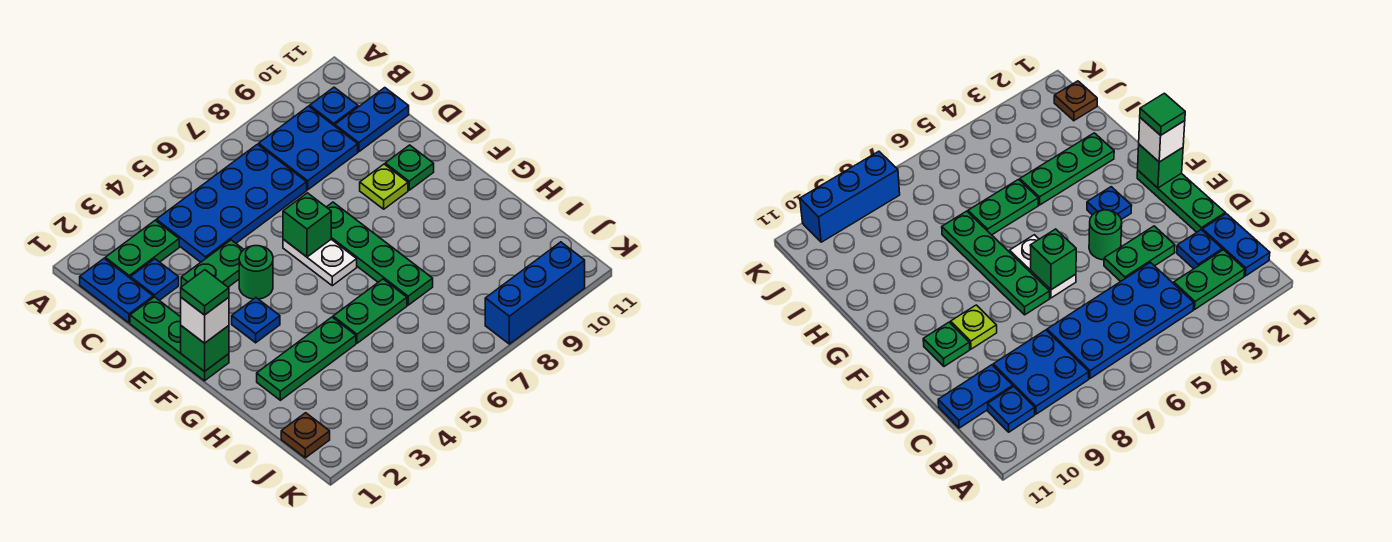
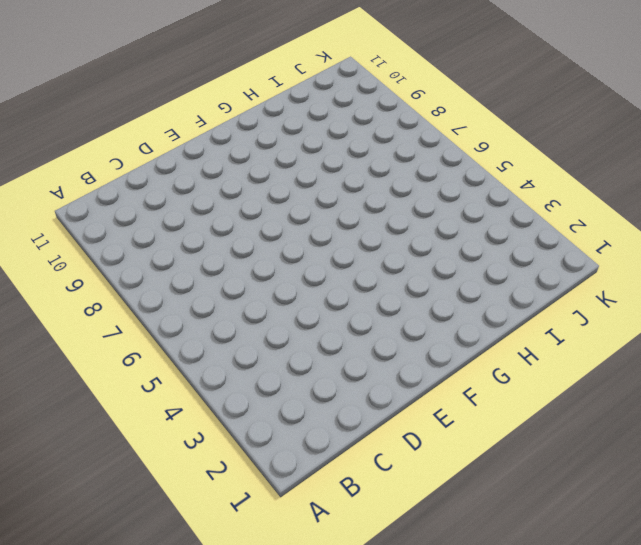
none -> blue 1x2 plate [80,259,153,323]
none -> green 1x2 plate [105,220,179,278]
none -> blue 2x4 plate [156,144,307,262]

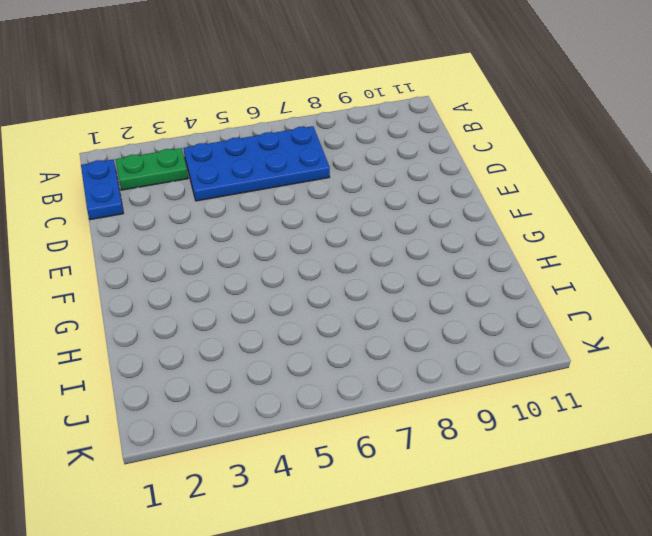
none -> blue 2x2 plate [259,106,358,190]
none -> blue 1x1 plate [310,87,358,126]
none -> blue 1x1 plate [131,259,179,300]

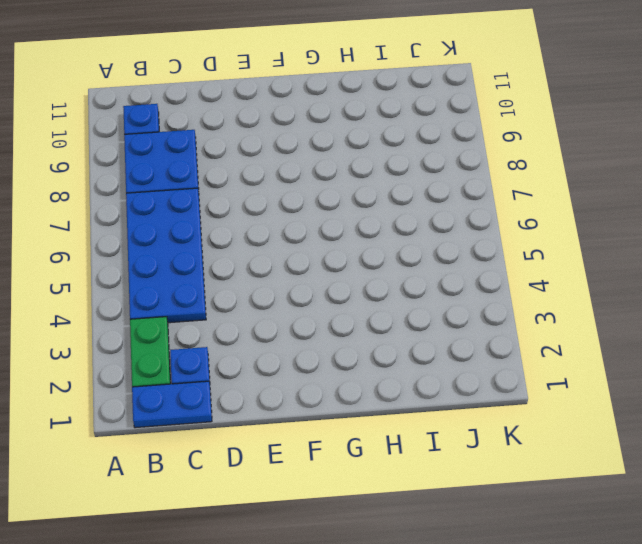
none -> blue 1x2 plate [335,88,409,152]
none -> green 1x3 plate [130,297,229,381]
none -> green 1x2 plate [181,240,244,287]

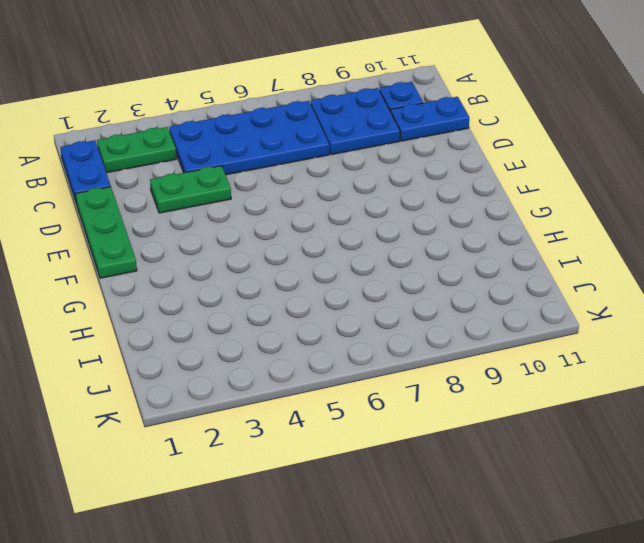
none -> blue 1x1 plate [131,259,179,300]
none -> green 1x1 round brick [239,246,273,299]
none -> white 1x2 plate [283,239,357,286]

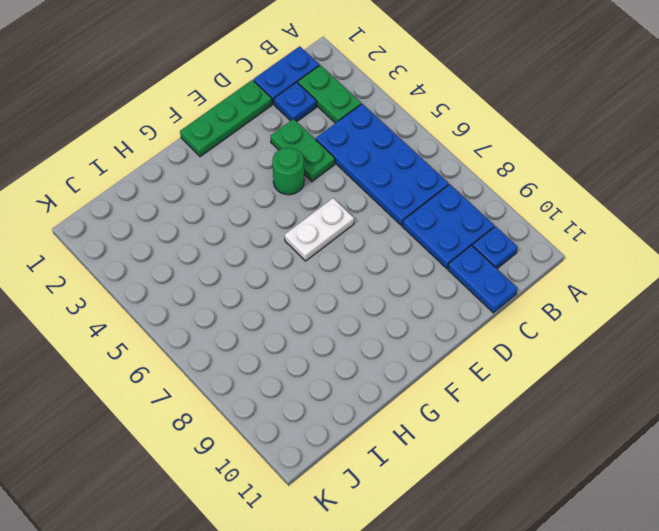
none -> green 1x4 plate [327,202,433,305]
none -> lime 1x1 plate [360,164,408,209]
none -> green 1x1 plate [385,145,434,190]

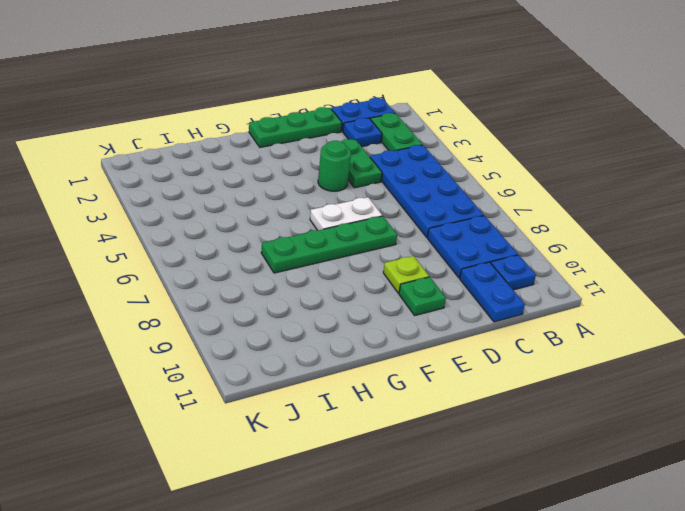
none -> blue 1x1 plate [232,298,280,343]
none -> green 1x3 plate [257,317,356,400]
none -> green 1x2 plate [333,279,407,343]

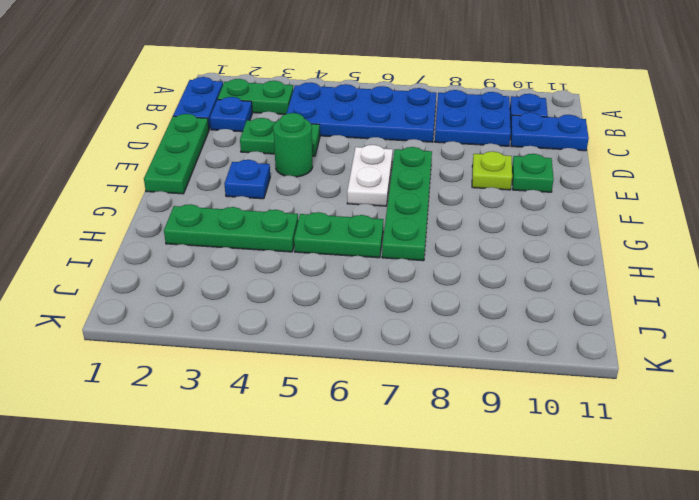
none -> brown 1x1 plate [281,413,330,458]
none -> blue 1x3 brick [485,242,585,344]
none -> green 1x1 brick [283,193,331,257]

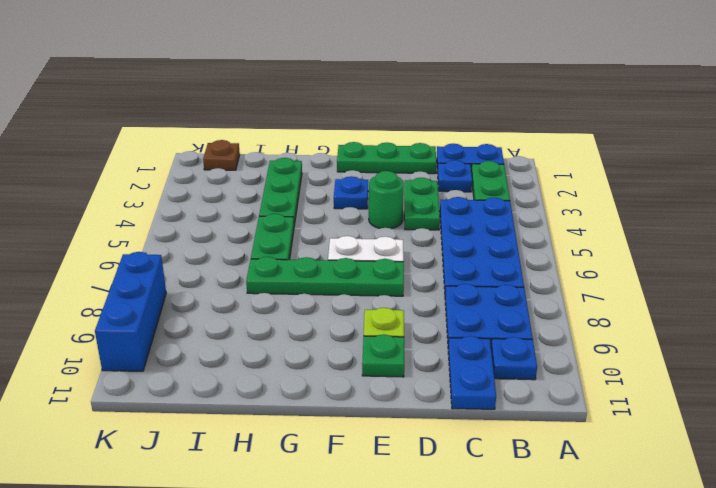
none -> green 1x1 brick [283,193,331,257]
none -> green 1x1 brick [181,326,229,372]
none -> white 1x1 brick [181,297,229,343]

